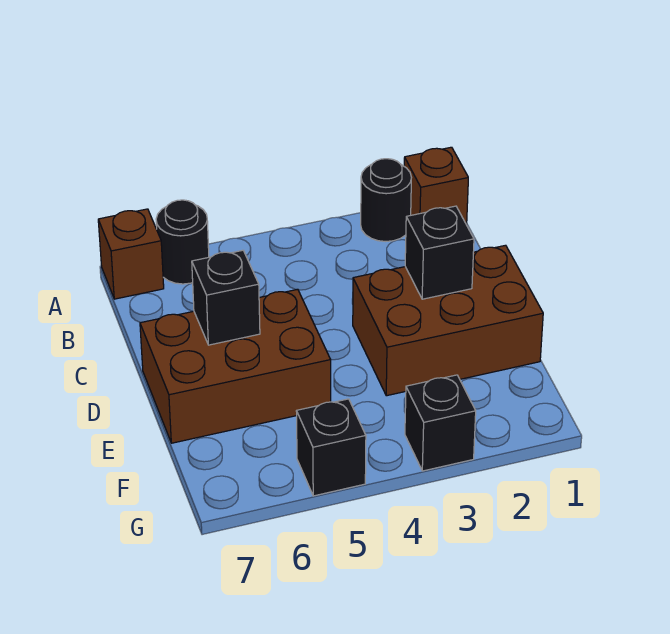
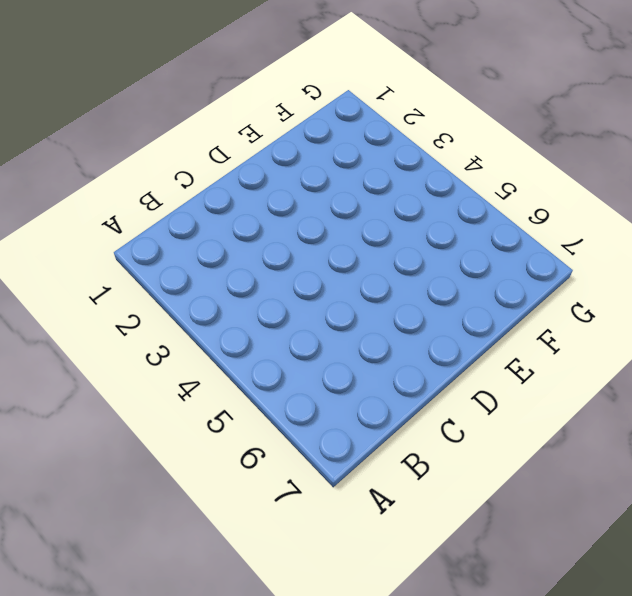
none -> brown 1x1 brick [404,147,468,225]
none -> black 1x1 round brick [361,159,411,242]

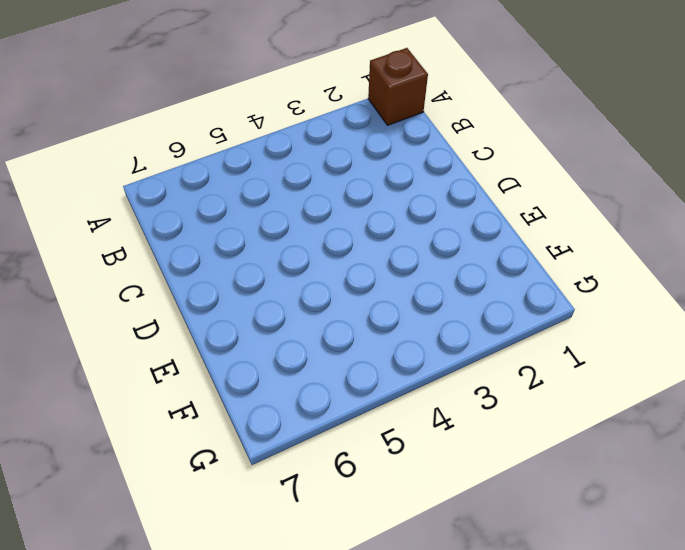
none -> black 1x1 round brick [361,159,411,242]
none -> black 1x1 round brick [156,200,209,284]

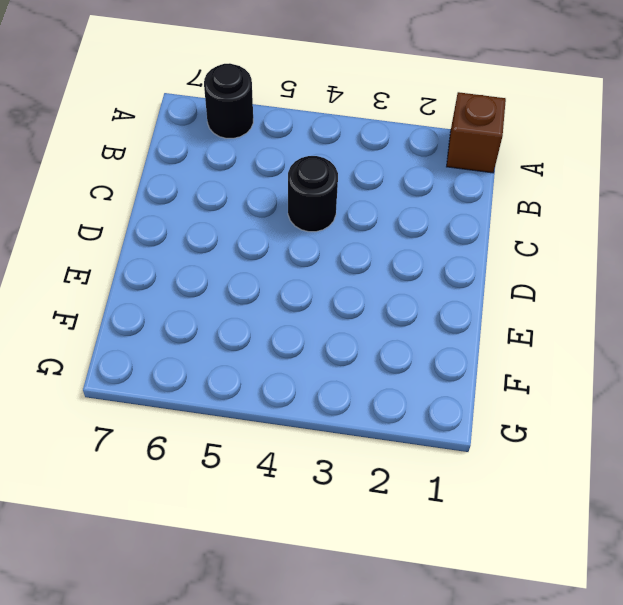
black 1x1 round brick [288,156,338,232] -> black 1x1 round brick moved to [361,159,411,242]
none -> brown 1x1 brick [98,209,164,299]
none -> brown 2x3 brick [353,245,543,396]

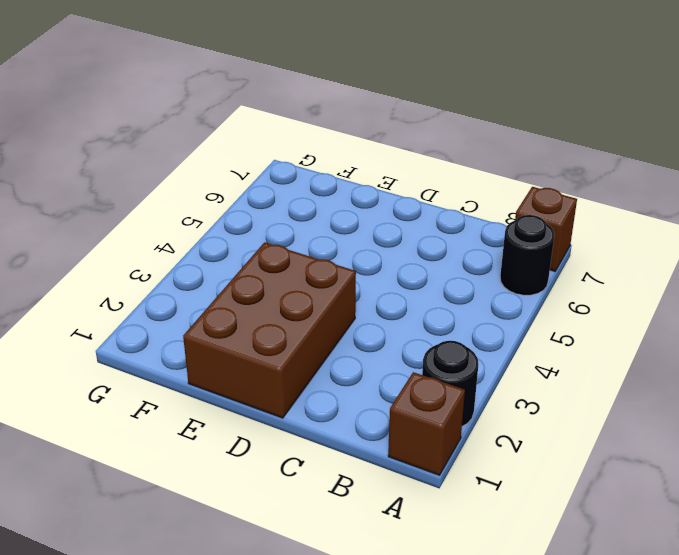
none -> brown 2x3 brick [140,289,331,443]
none -> black 1x1 brick [405,375,476,471]

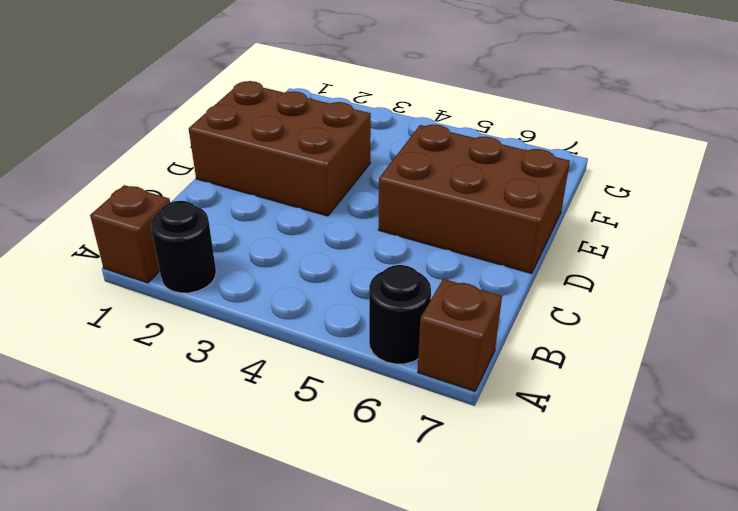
none -> black 1x1 brick [405,375,476,471]
none -> black 1x1 brick [296,399,366,496]

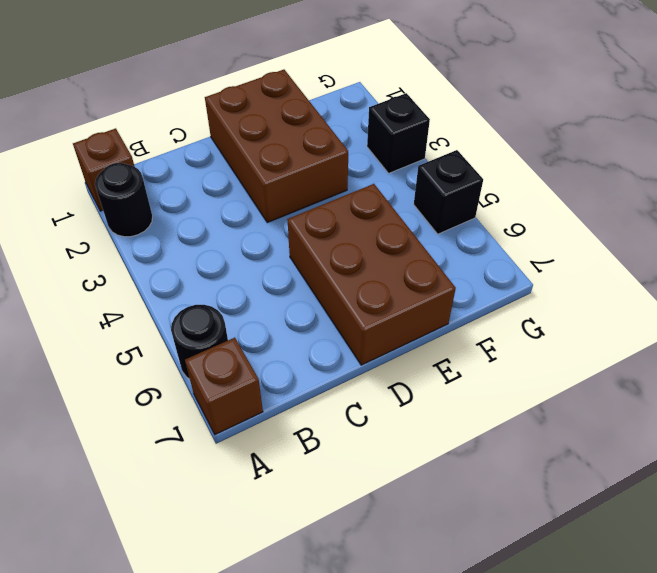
none -> black 1x1 brick [405,206,474,299]
none -> black 1x1 brick [192,250,260,345]

